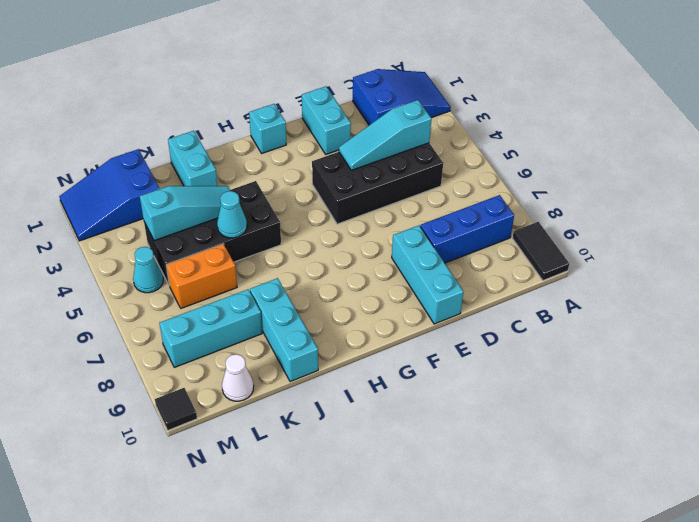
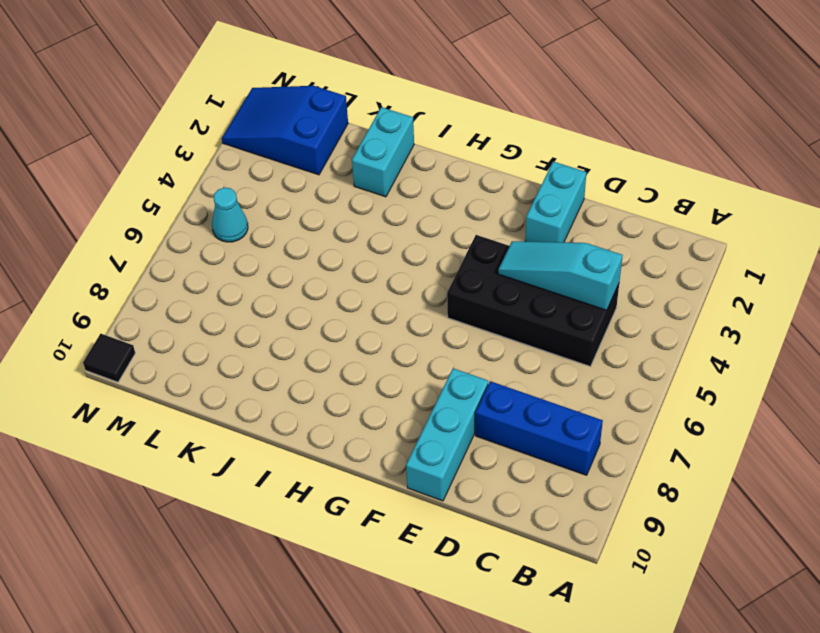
none -> blue 2x3 slope [353,69,451,125]
none -> black 1x2 tile [512,222,569,280]
none -> cyan 1x1 brick [249,104,286,153]

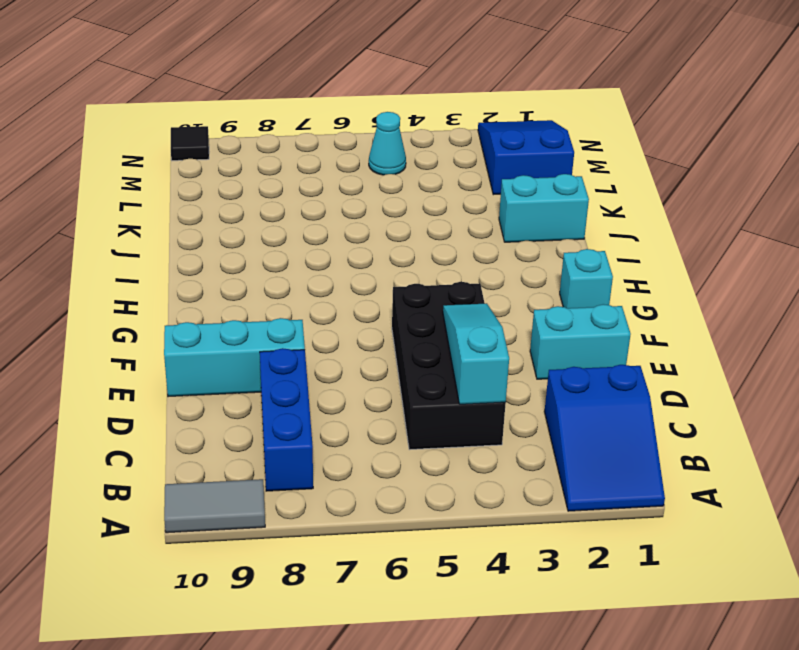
grey 1x2 tile [164,479,265,533] -> black 1x2 tile [512,222,569,280]
none -> black 2x4 brick [144,181,281,285]
none -> cyan 1x3 brick [250,278,318,382]
none -> orange 1x2 brick [166,244,237,308]

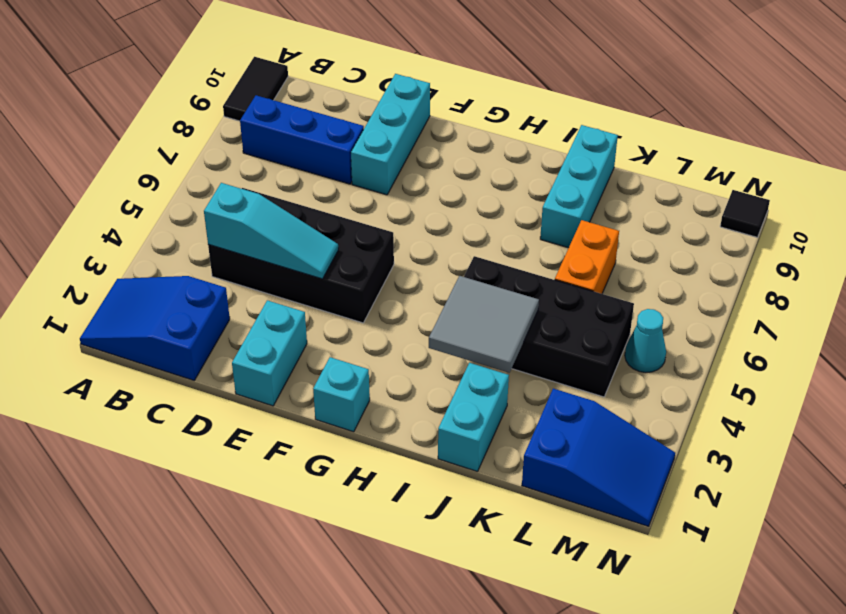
grey 2x2 tile [429,276,539,373] -> cyan 1x3 slope [140,186,230,241]
orange 1x2 brick [555,220,619,294] -> orange 1x2 brick turned to [166,244,237,308]
none -> cyan 1x3 brick [160,289,262,367]
none -> white 1x1 cone [222,354,254,401]
none -> cyan 1x1 cone [217,191,247,238]

